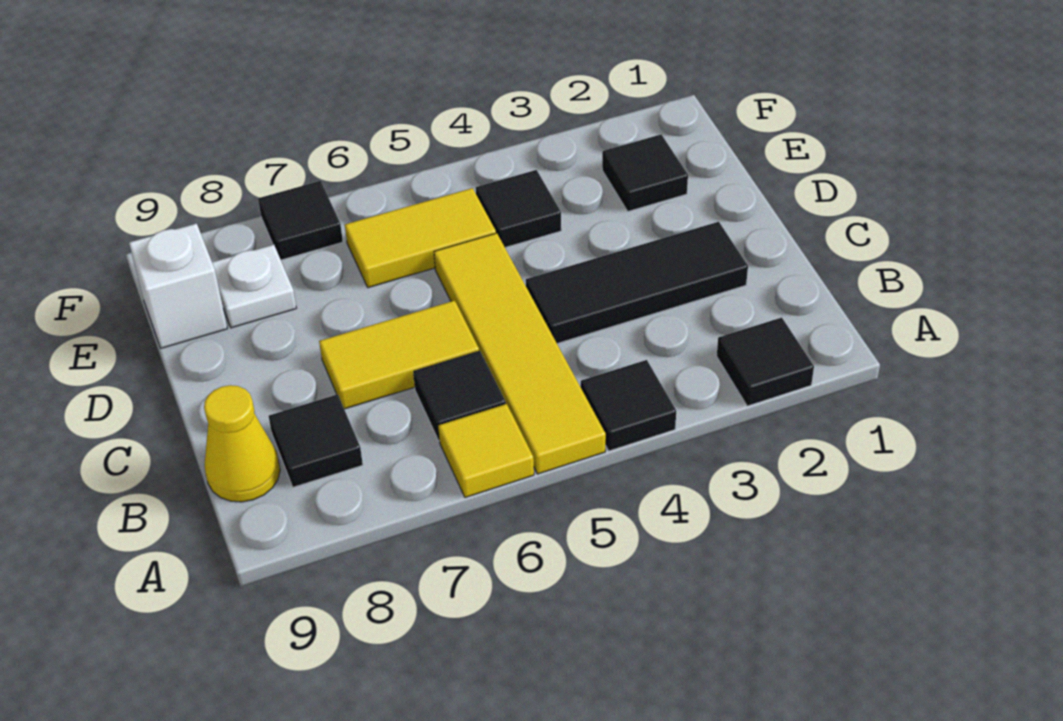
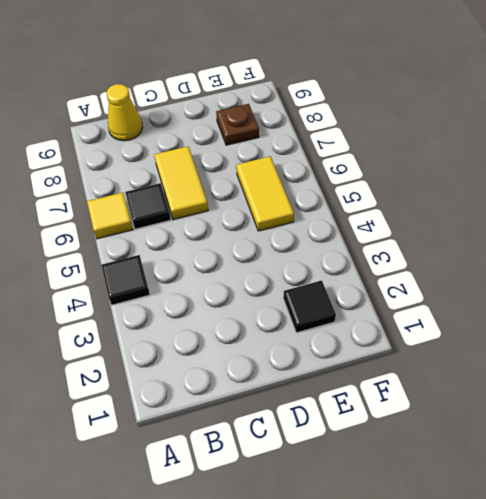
brown 1x1 plate [216,104,259,145] -> white 1x1 plate [212,245,296,328]
none -> black 1x1 tile [717,318,814,406]
none -> yellow 1x4 tile [434,233,606,474]
none -> black 1x1 tile [269,394,363,487]

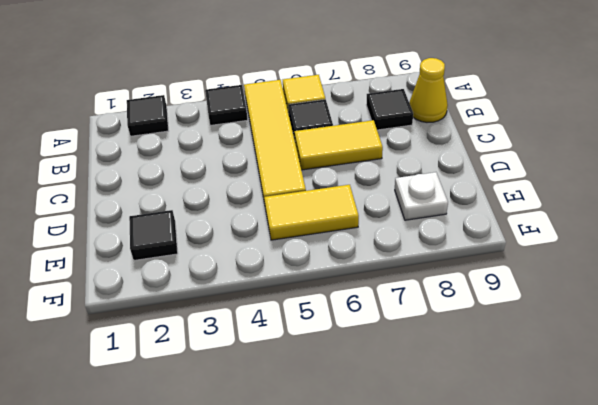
none -> black 1x3 tile [526,222,748,343]
none -> black 1x1 tile [476,170,561,247]
none -> white 1x1 brick [129,224,227,348]

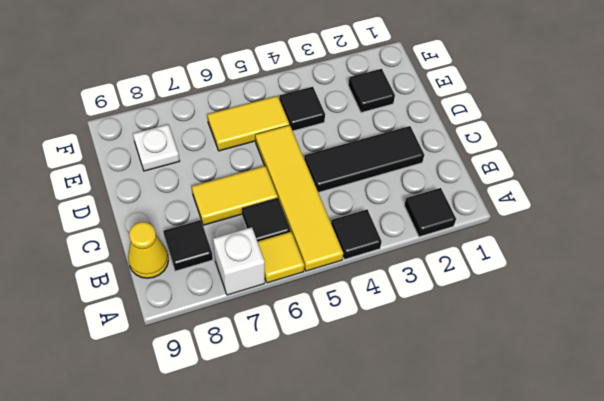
white 1x1 brick [213,227,265,295] -> white 1x1 brick moved to [129,224,227,348]
none -> black 1x1 tile [258,181,343,260]

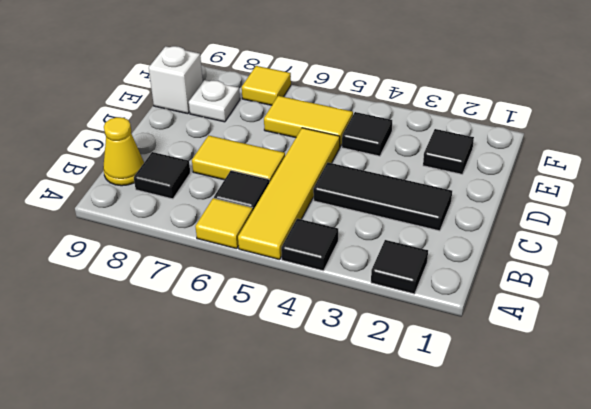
yellow 1x1 tile [242,66,291,105] -> black 1x1 tile [258,181,343,260]

